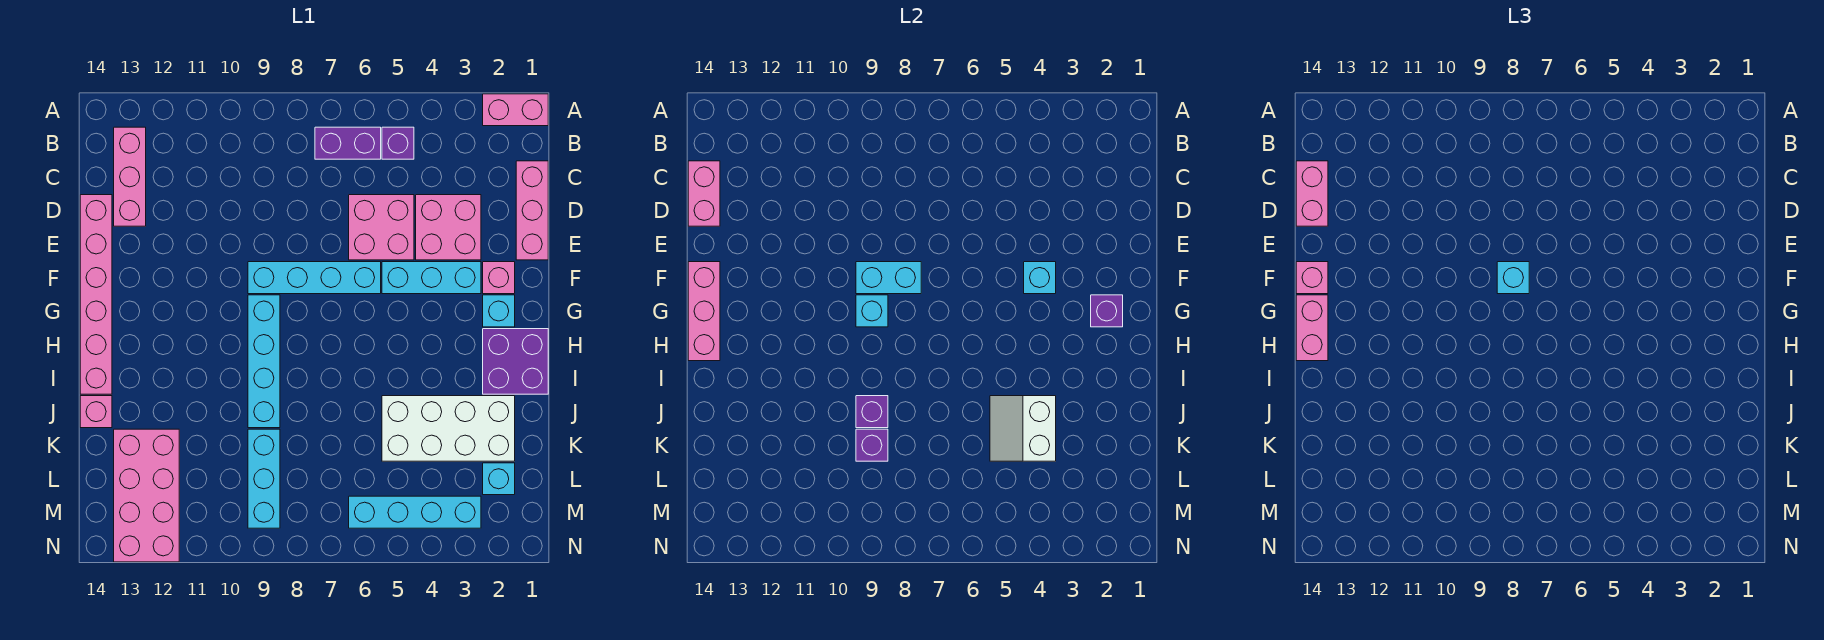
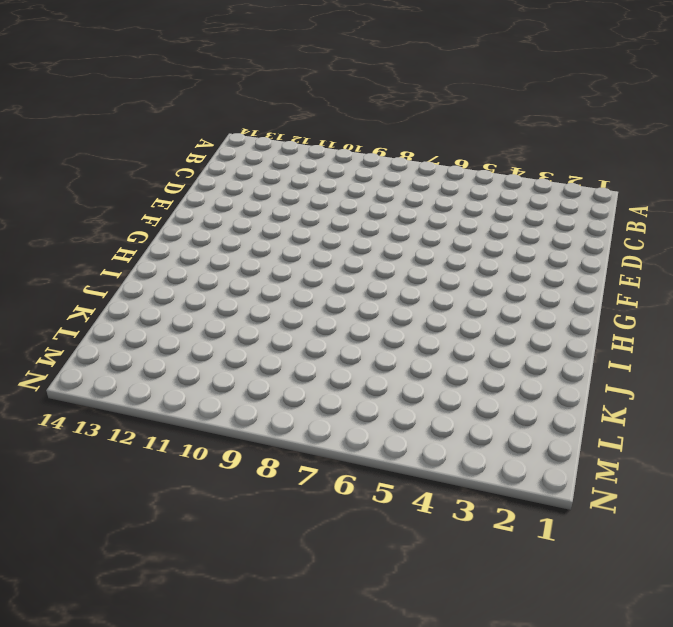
none -> pink 1x2 brick [483,94,548,126]
none -> purple 1x1 brick [382,127,414,159]
none -> purple 1x2 brick [315,127,381,159]
none -> pink 1x3 brick [114,127,146,226]

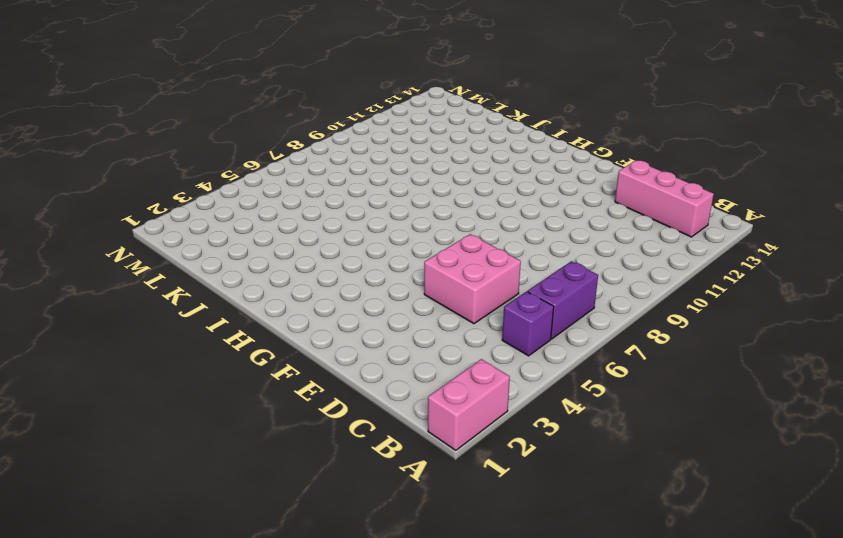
none -> pink 1x3 brick [516,161,548,260]
none -> pink 2x2 brick [416,195,481,260]
none -> pink 1x6 brick [80,195,112,394]
none -> pink 1x1 brick [483,262,515,294]

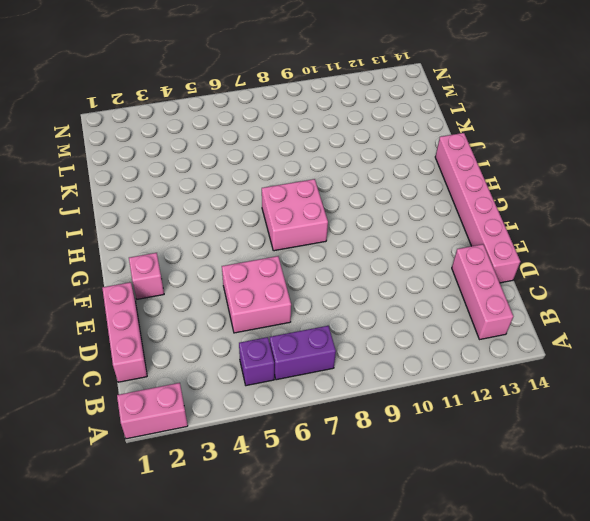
pink 2x2 brick [262,179,328,251] -> pink 2x2 brick moved to [416,195,481,260]
none -> cyan 1x3 brick [382,262,481,294]
none -> cyan 1x4 brick [248,262,381,294]
none -> cyan 1x1 brick [483,295,515,327]
none -> cyan 1x4 brick [248,295,280,428]

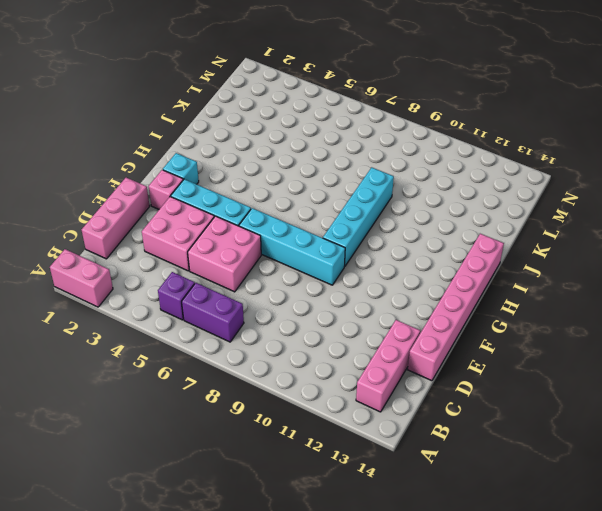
none -> purple 2x2 brick [483,329,548,394]
none -> white 2x4 brick [382,396,515,461]
none -> pink 1x1 brick [80,396,112,428]
none -> cyan 1x3 brick [248,429,280,528]

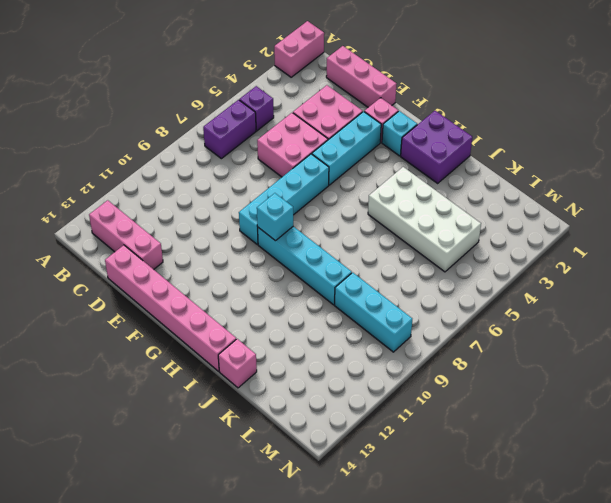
white 2x4 brick [368,167,481,272] -> white 2x4 brick turned to [382,396,515,461]
none -> pink 2x4 brick [114,429,179,562]
none -> cyan 1x1 brick [483,463,515,495]
none -> cyan 1x4 brick [349,496,481,528]
none -> pink 1x2 brick [688,161,720,226]

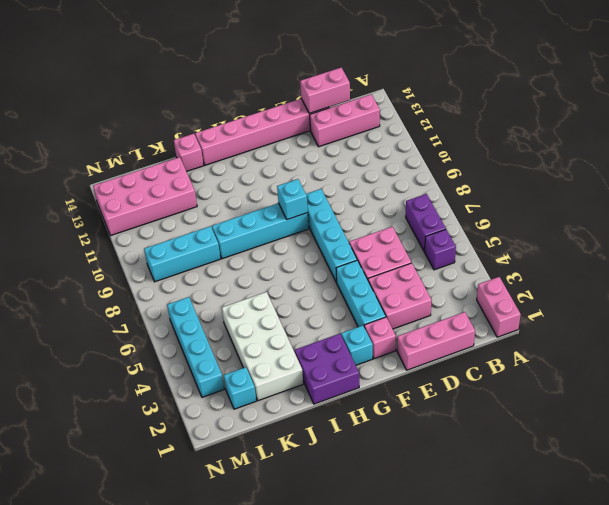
none -> cyan 1x1 brick [1024,262,1056,294]
none -> cyan 1x2 brick [856,262,921,294]
none -> pink 1x3 brick [688,262,720,361]
none -> purple 1x1 brick [1091,295,1123,327]

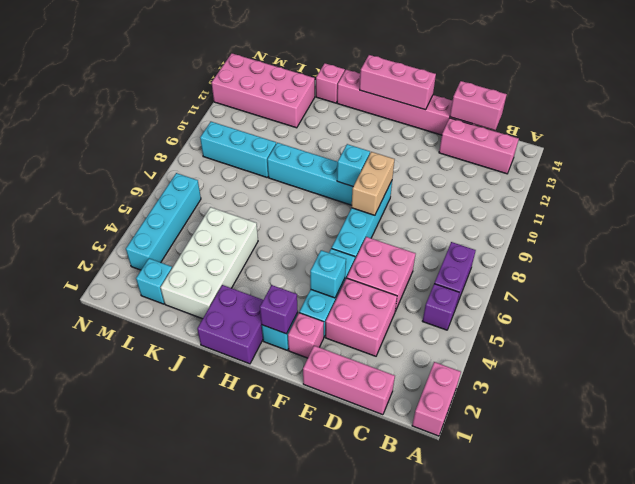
tan 1x2 brick [352,152,395,215] -> cyan 1x2 brick [856,262,921,294]
none -> white 2x2 slope [990,396,1056,461]
none -> purple 1x1 brick [856,396,888,428]
none -> purple 1x1 brick [856,429,888,461]
none -> pink 1x2 brick [1296,161,1328,226]

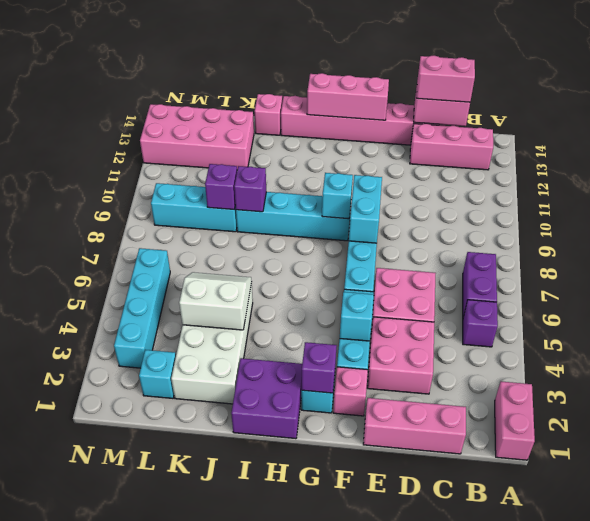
none -> cyan 1x1 brick [1497,262,1529,294]
none -> pink 1x1 brick [1296,262,1328,294]
none -> pink 1x2 brick [1296,295,1328,361]

